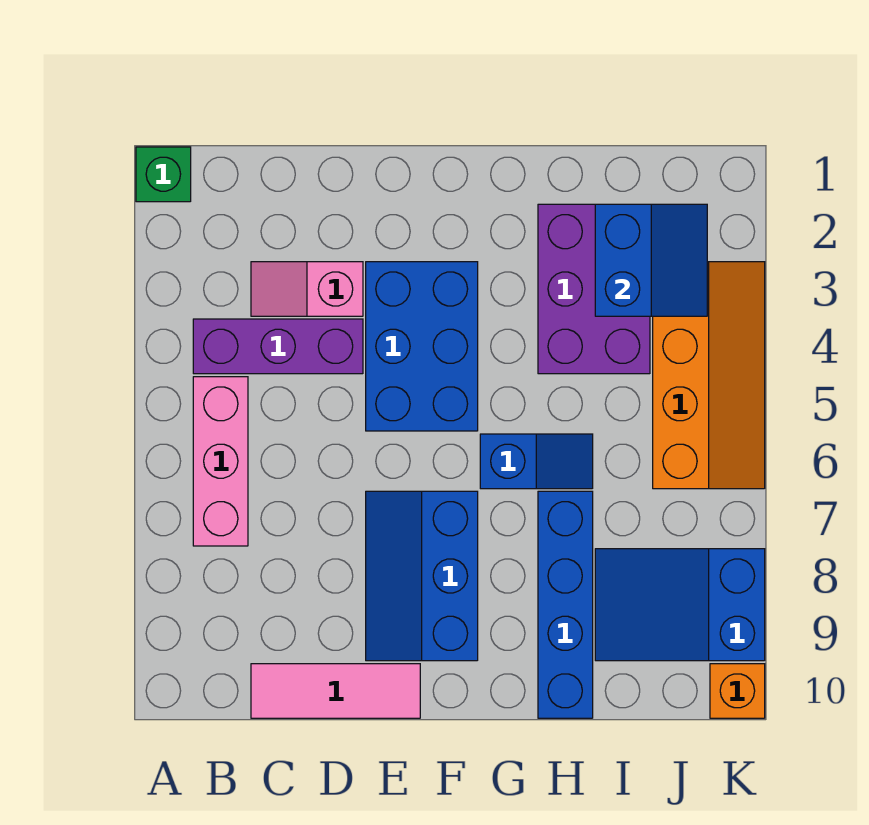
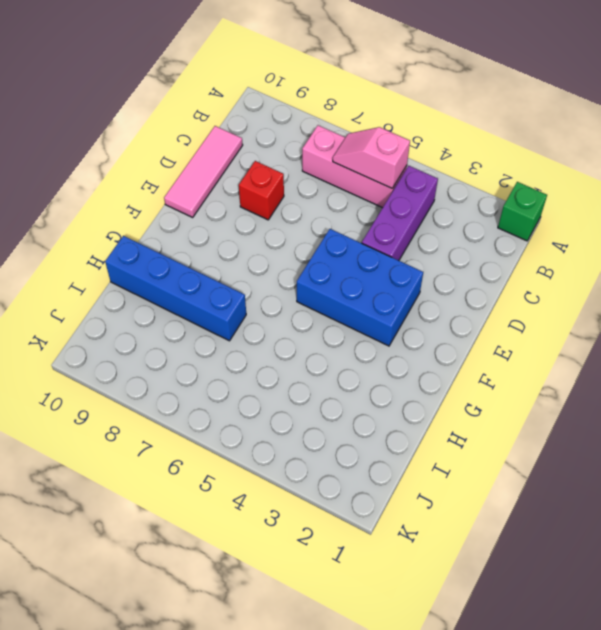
pink 1x2 slope [333,127,410,188] -> pink 1x2 slope turned to [251,262,363,316]
red 1x1 brick [239,161,284,220] -> none
none -> blue 2x3 slope [366,491,478,661]
none -> blue 1x2 slope [480,434,593,489]
none -> purple 2x3 brick [538,204,650,374]

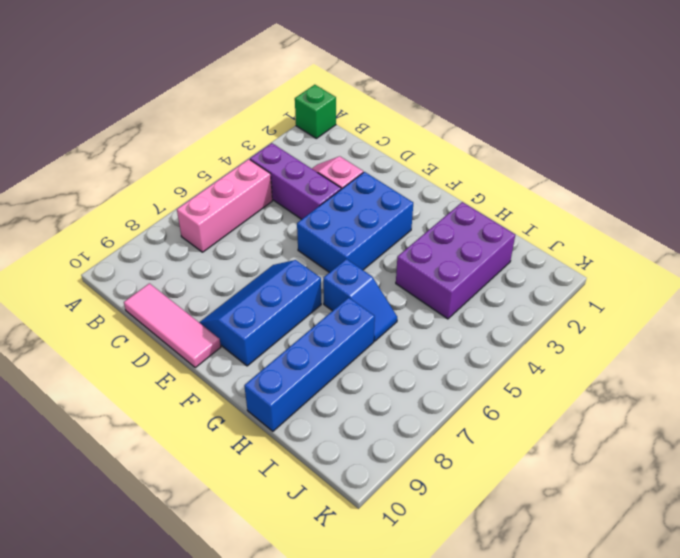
none -> blue 2x3 slope [595,549,765,661]
none -> orange 2x4 slope [653,262,765,489]
none -> orange 1x1 brick [710,664,765,718]

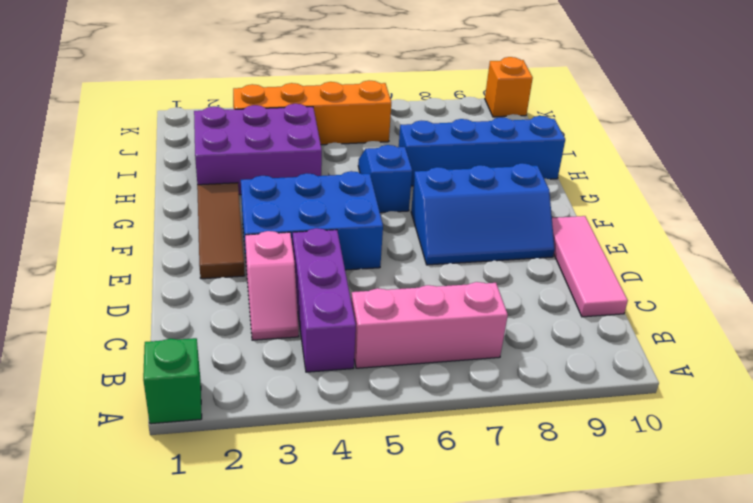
brown 1x3 tile [197,183,245,279] -> none
none -> blue 2x3 slope [595,549,765,661]
none -> blue 2x2 slope [595,204,707,316]

